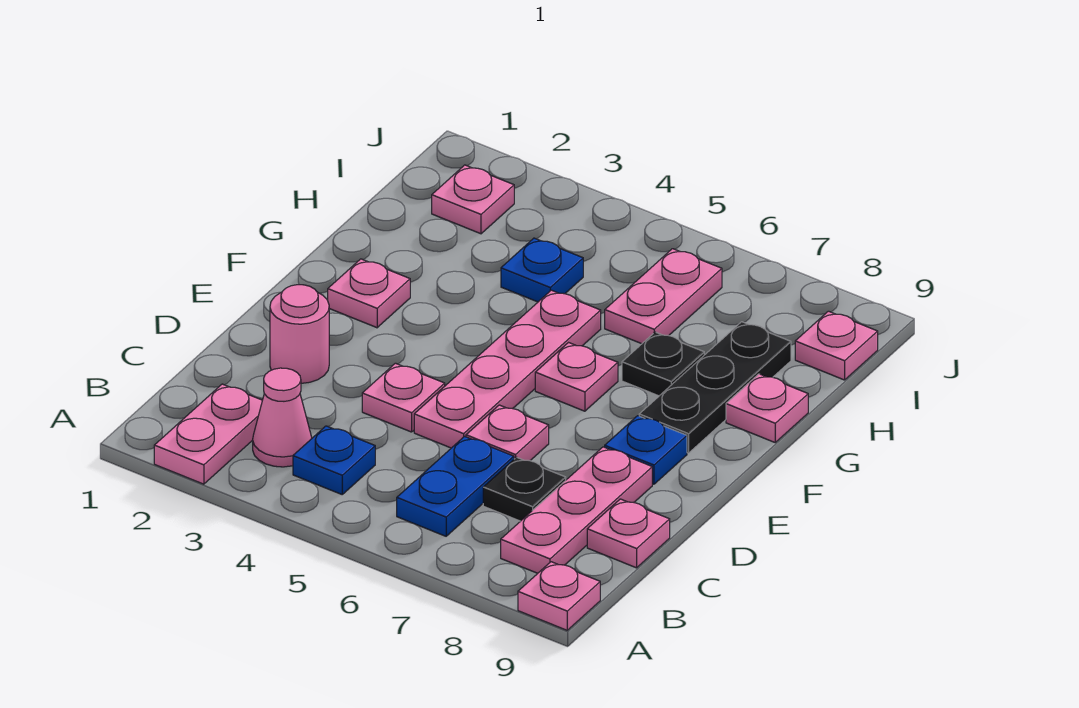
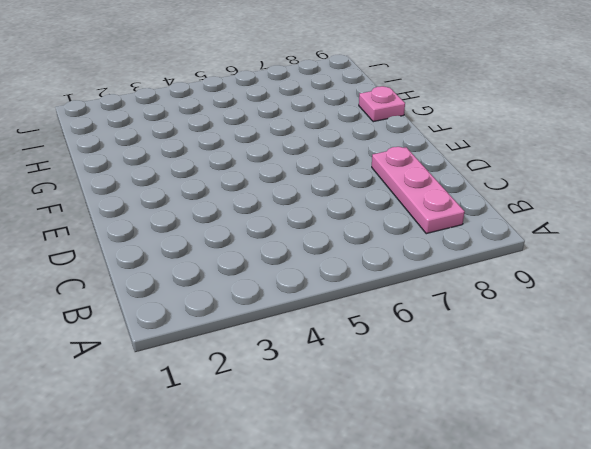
none -> pink 1x2 plate [154,384,262,484]
none -> pink 1x1 plate [518,562,600,630]
none -> pink 1x1 cone [253,368,312,467]

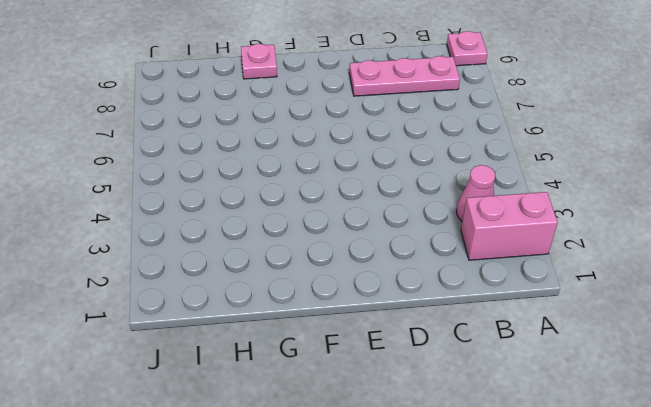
pink 1x2 brick [461,192,558,260] -> pink 1x2 plate [154,384,262,484]
none -> blue 1x1 plate [293,426,375,494]
none -> blue 1x2 plate [397,436,514,536]
none -> black 1x1 plate [483,457,566,521]

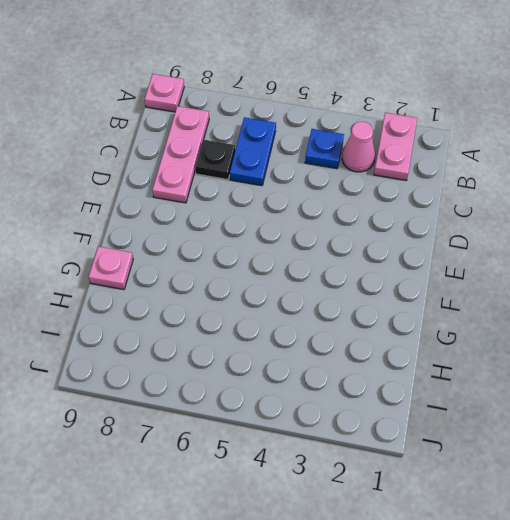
none -> pink 1x1 plate [587,499,670,568]
none -> pink 1x1 round brick [270,285,329,383]
none -> pink 1x1 plate [362,363,445,432]

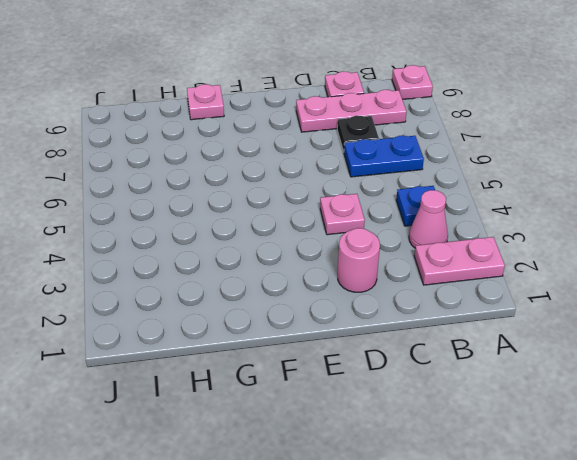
none -> pink 1x4 plate [414,290,601,448]
none -> pink 1x1 plate [466,405,549,461]
none -> blue 1x1 plate [605,416,687,484]

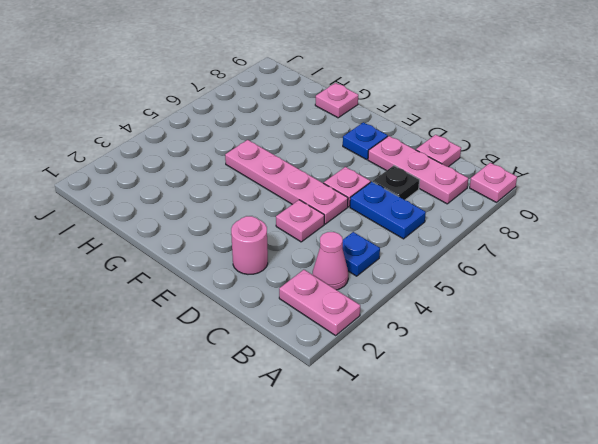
none -> pink 1x1 plate [328,259,410,328]
none -> pink 1x1 plate [535,343,618,411]
none -> black 1x3 plate [639,322,791,453]

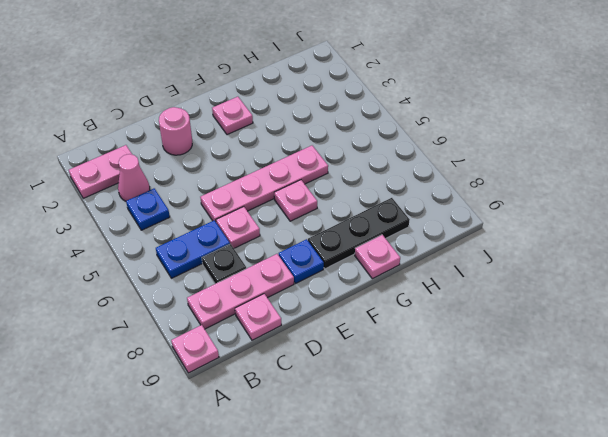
none -> pink 1x1 plate [362,363,445,432]
none -> black 1x1 plate [622,332,704,396]
none -> blue 1x1 plate [501,238,583,302]

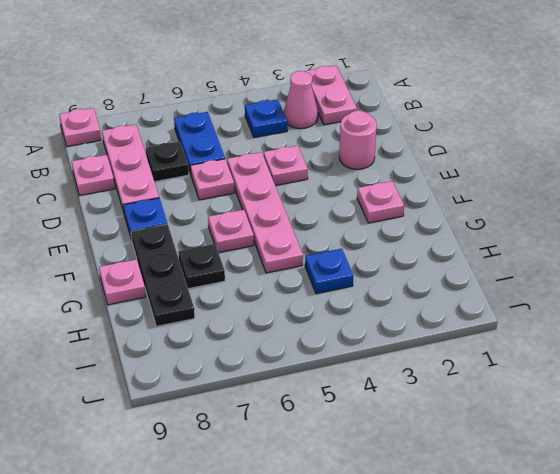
none -> pink 1x2 plate [605,249,722,344]
none -> pink 1x1 plate [432,165,514,234]
none -> pink 1x1 plate [795,311,878,380]

